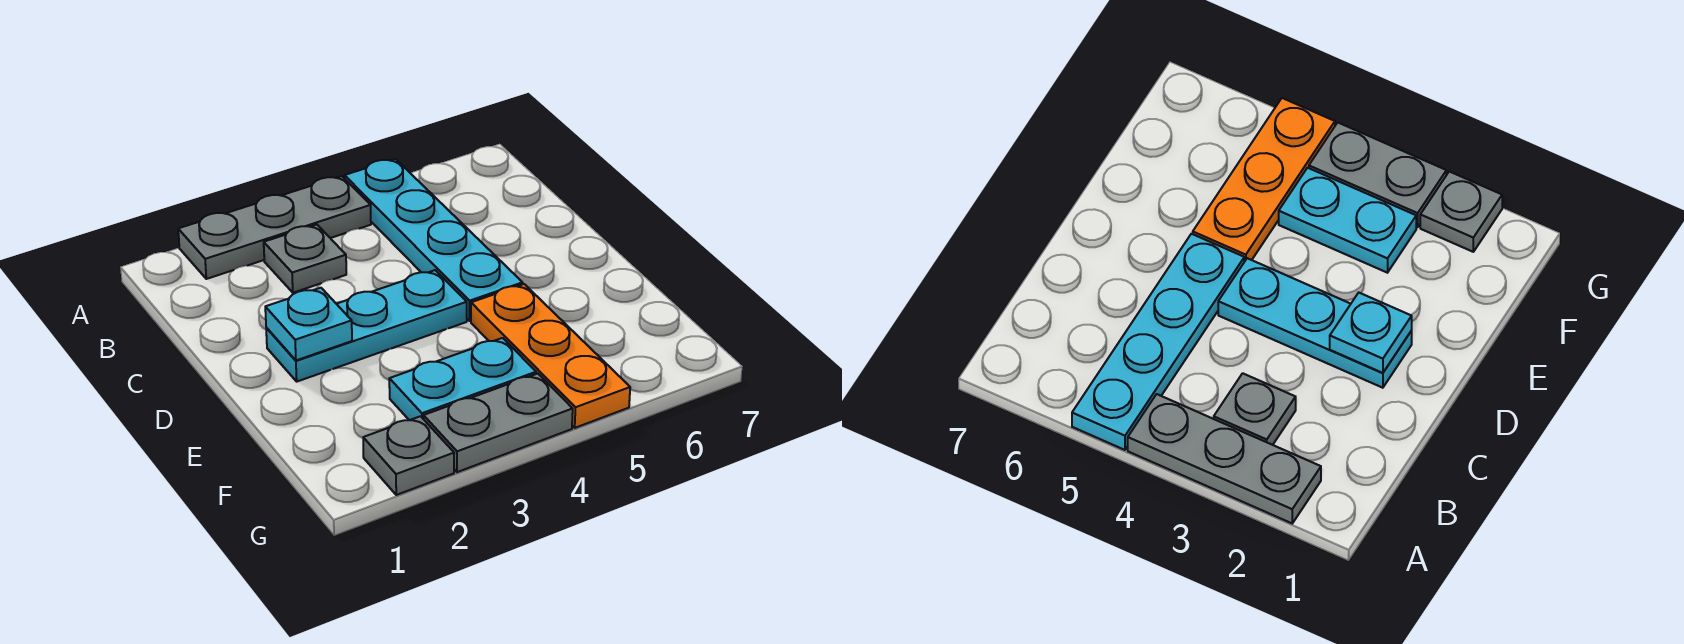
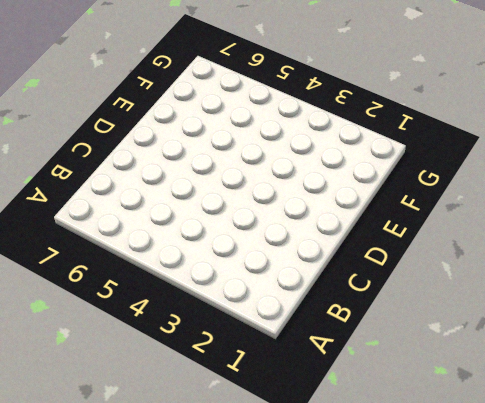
none -> grey 1x3 plate [178,176,371,279]
none -> cyan 1x4 plate [345,159,523,321]

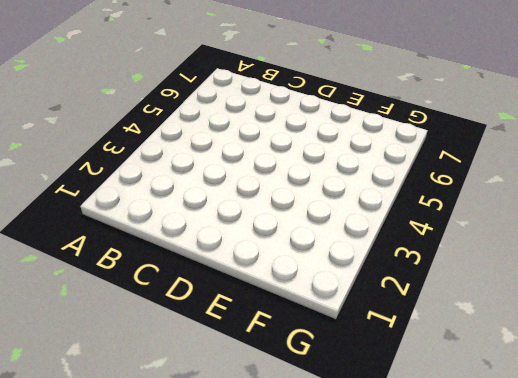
none -> grey 1x3 plate [178,176,371,279]
none -> cyan 1x4 plate [345,159,523,321]

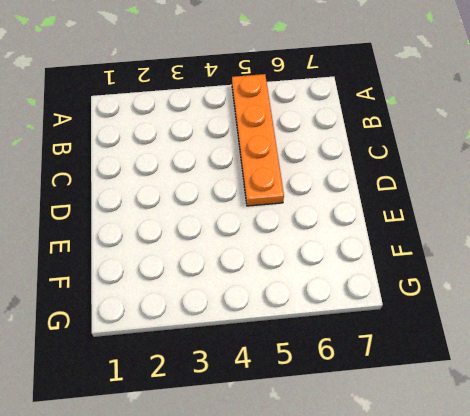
orange 1x4 plate [232,74,284,206] -> cyan 1x4 plate [345,159,523,321]
none -> grey 1x3 plate [178,176,371,279]
none -> grey 1x1 plate [264,225,346,293]

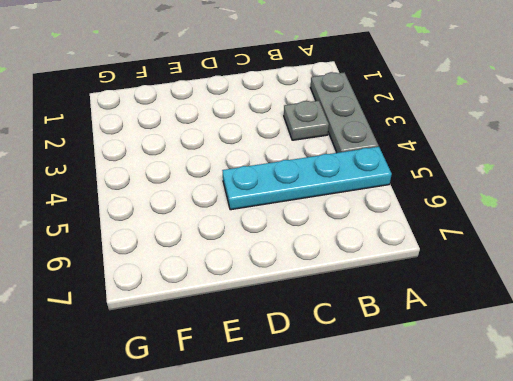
none -> cyan 1x3 plate [266,270,467,382]
none -> orange 1x3 plate [471,284,630,428]

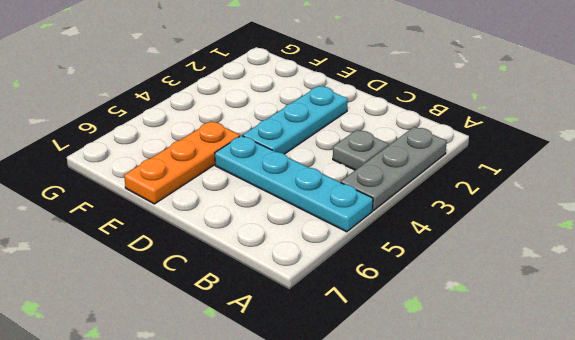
orange 1x3 plate [124,121,240,204] -> orange 1x3 plate turned to [471,284,630,428]
none -> cyan 1x2 plate [389,338,536,420]
none -> grey 1x1 plate [363,416,454,495]

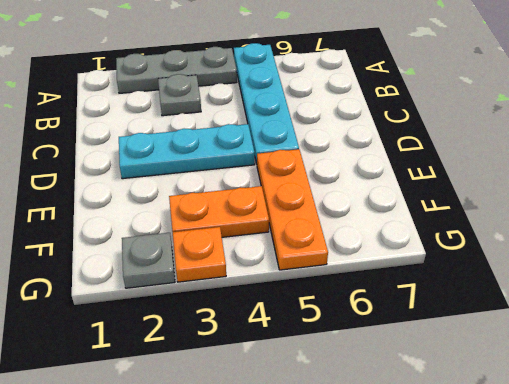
orange 1x2 plate [169,186,269,237] -> cyan 1x2 plate [389,338,536,420]
orange 1x1 plate [173,227,226,282] -> grey 1x2 plate [424,374,573,472]
none -> cyan 1x1 plate [265,288,352,360]

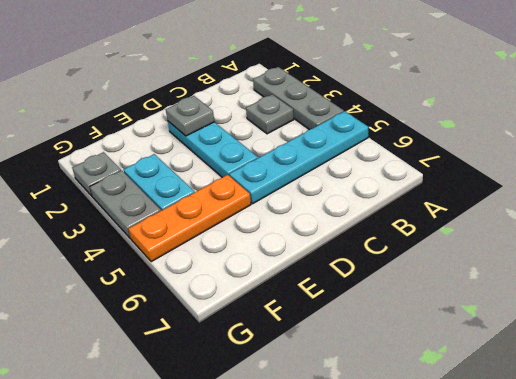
grey 1x1 plate [166,96,214,136] -> cyan 1x1 plate [265,288,352,360]

